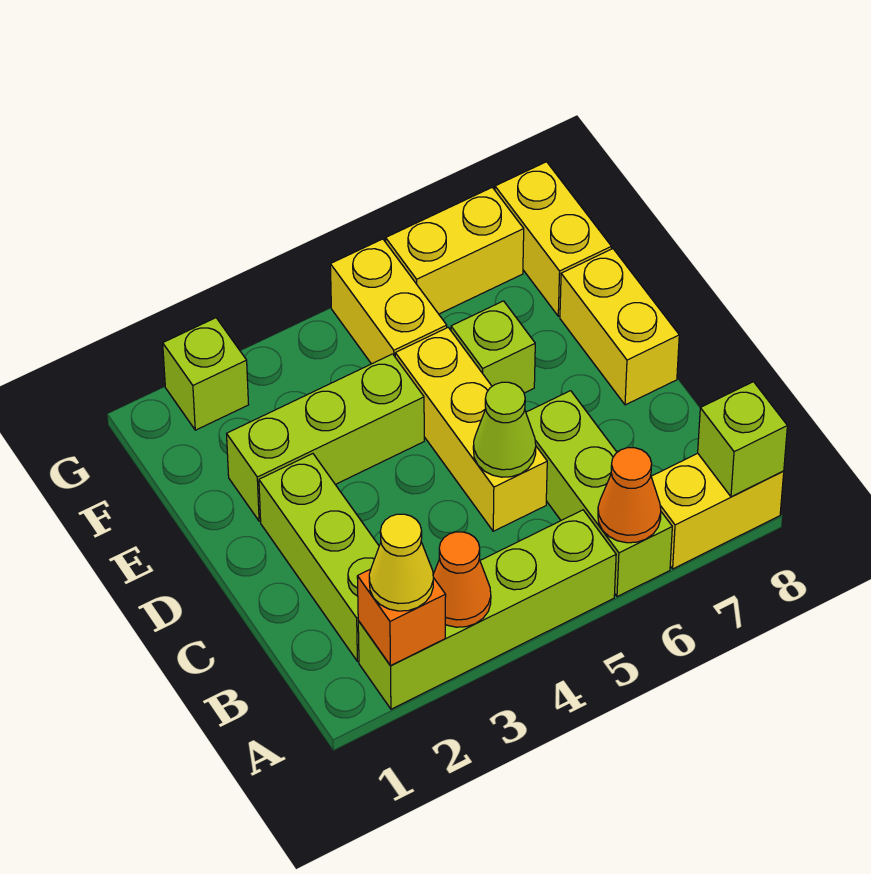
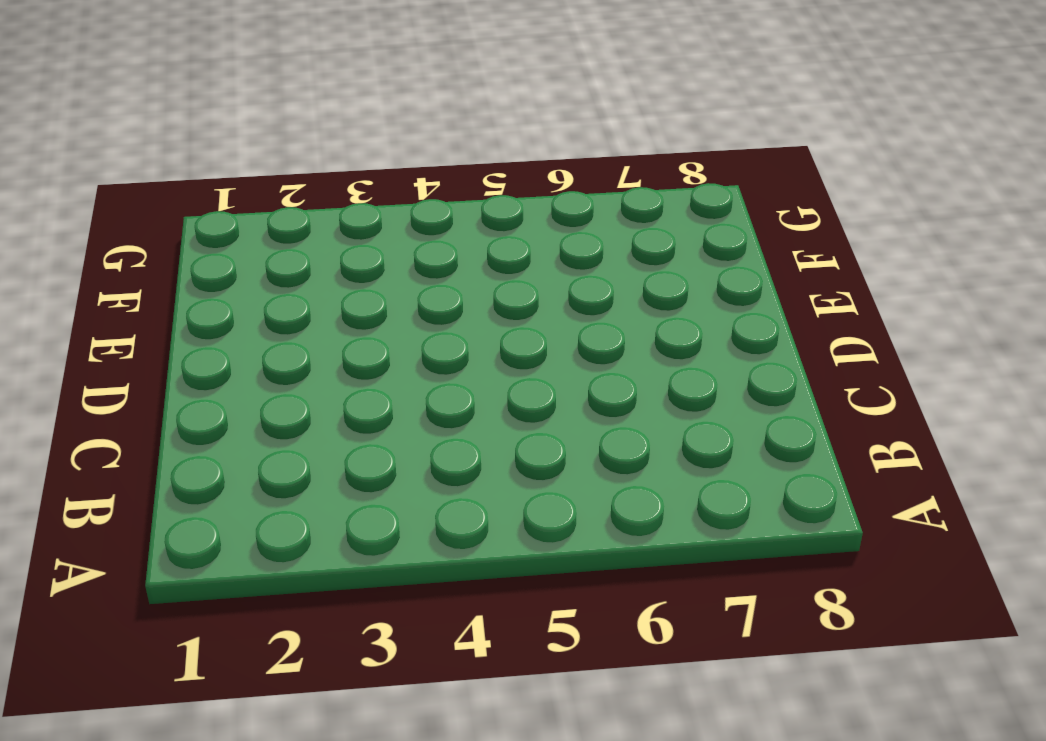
none -> lime 1x4 brick [358,510,616,709]
none -> lime 1x3 brick [526,391,672,597]
none -> yellow 1x2 brick [651,453,784,569]

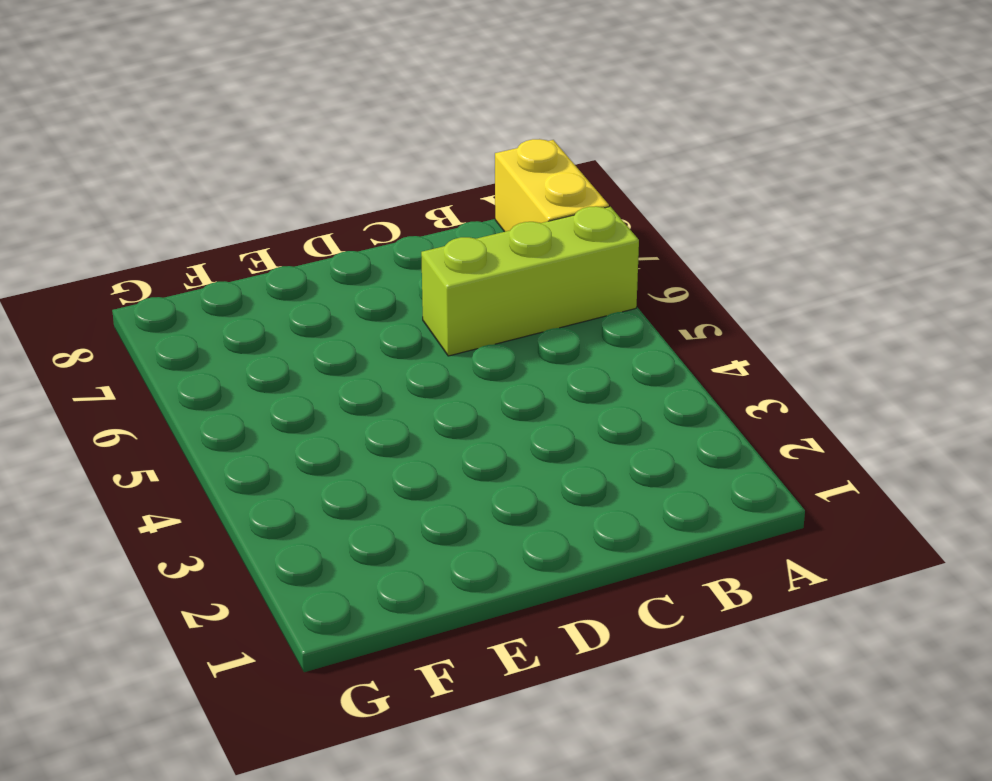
none -> lime 1x4 brick [358,510,616,709]
none -> lime 1x3 brick [259,454,379,662]
none -> yellow 1x3 brick [395,328,547,531]

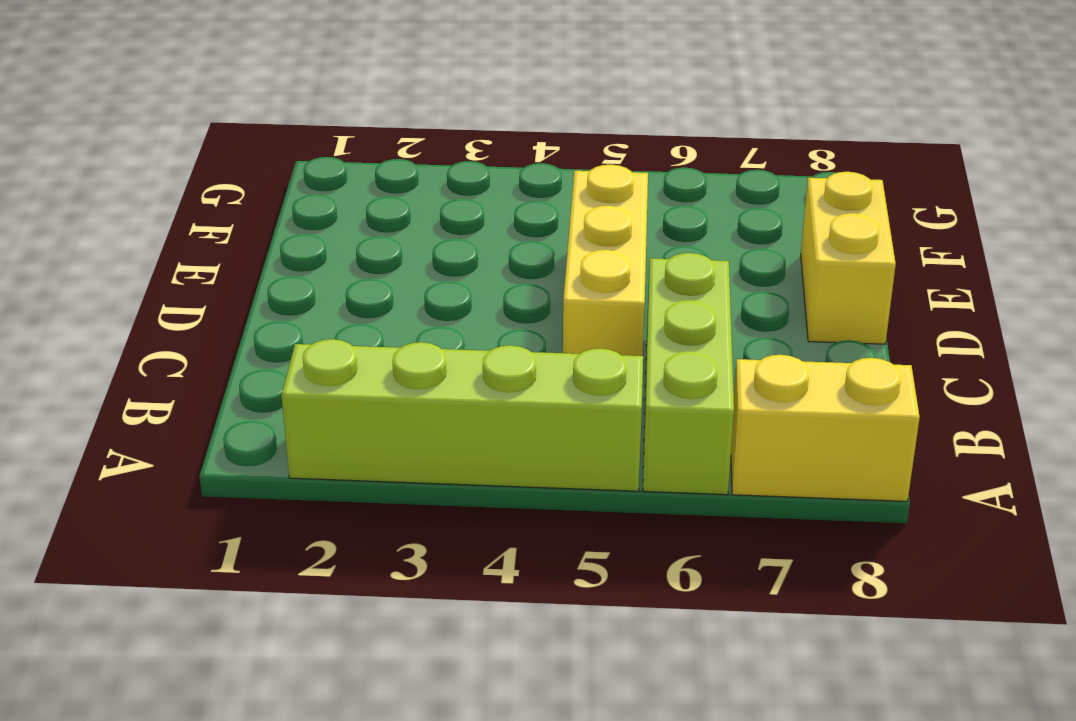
none -> lime 1x3 brick [259,454,379,662]
none -> lime 1x3 brick [227,354,424,521]
none -> lime 1x1 brick [451,301,535,393]

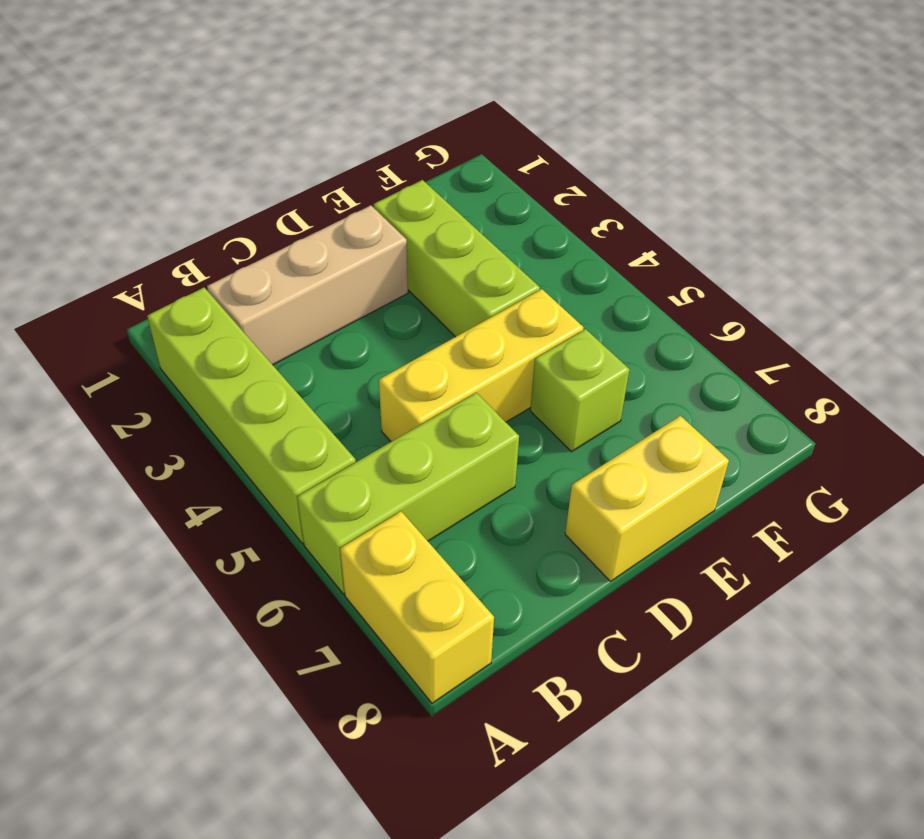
tan 1x3 brick [207,205,408,365] -> lime 1x3 brick [259,454,379,662]
none -> yellow 1x2 brick [330,239,447,364]
none -> yellow 1x2 brick [495,162,611,316]
none -> lime 1x1 brick [163,318,249,430]

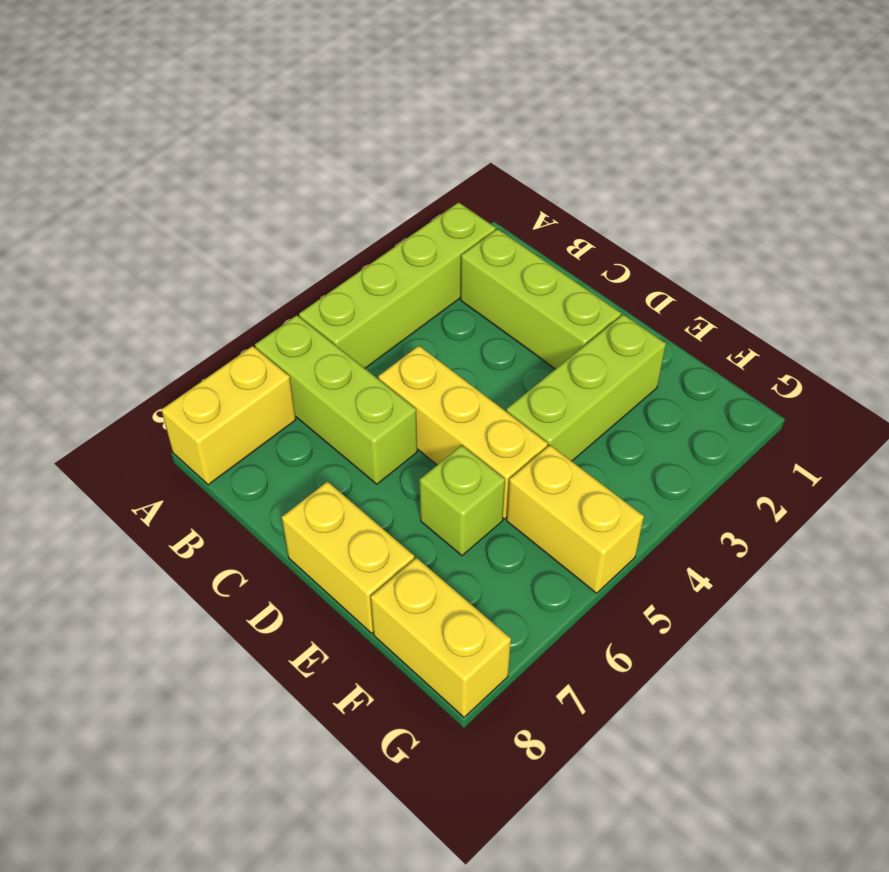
none -> lime 1x1 brick [163,318,249,430]
none -> yellow 1x2 brick [386,187,524,314]
none -> orange 1x1 brick [357,569,446,666]

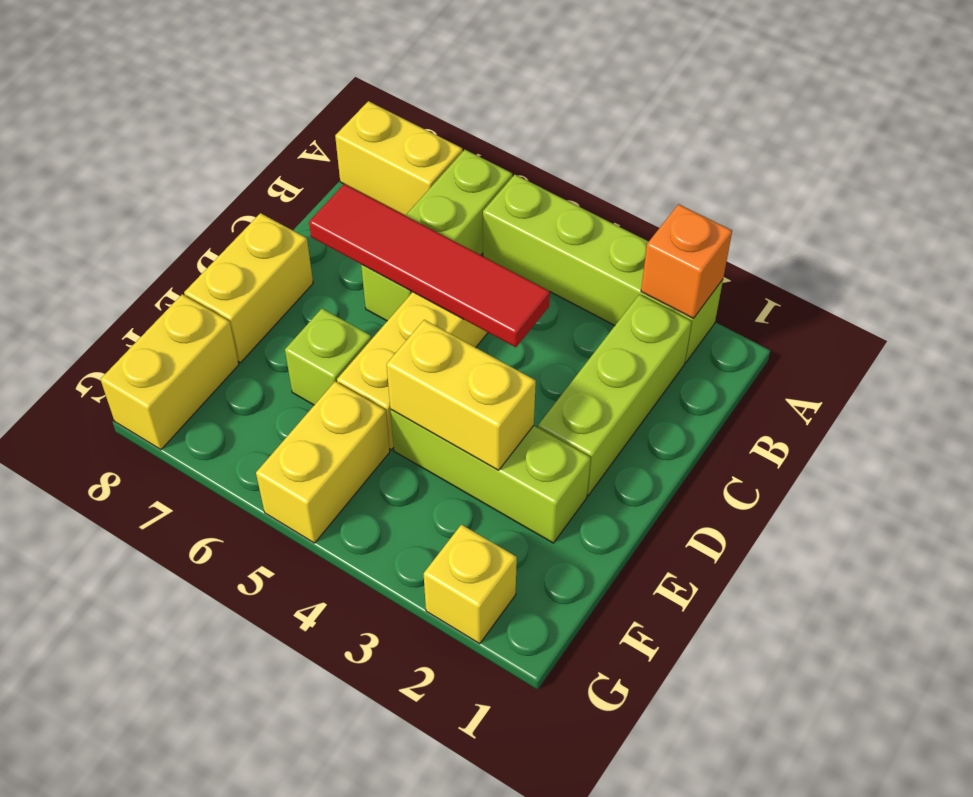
red 1x4 tile [309,184,550,347] -> lime 1x1 cone [473,382,536,477]
yellow 1x2 brick [387,320,536,470] -> yellow 1x2 brick moved to [386,187,524,314]
yellow 1x1 brick [424,525,517,644] -> lime 1x1 brick [163,318,249,430]
none -> orange 1x1 cone [433,532,491,627]
none -> orange 1x1 cone [598,448,661,543]
none -> lime 1x1 brick [698,382,787,497]

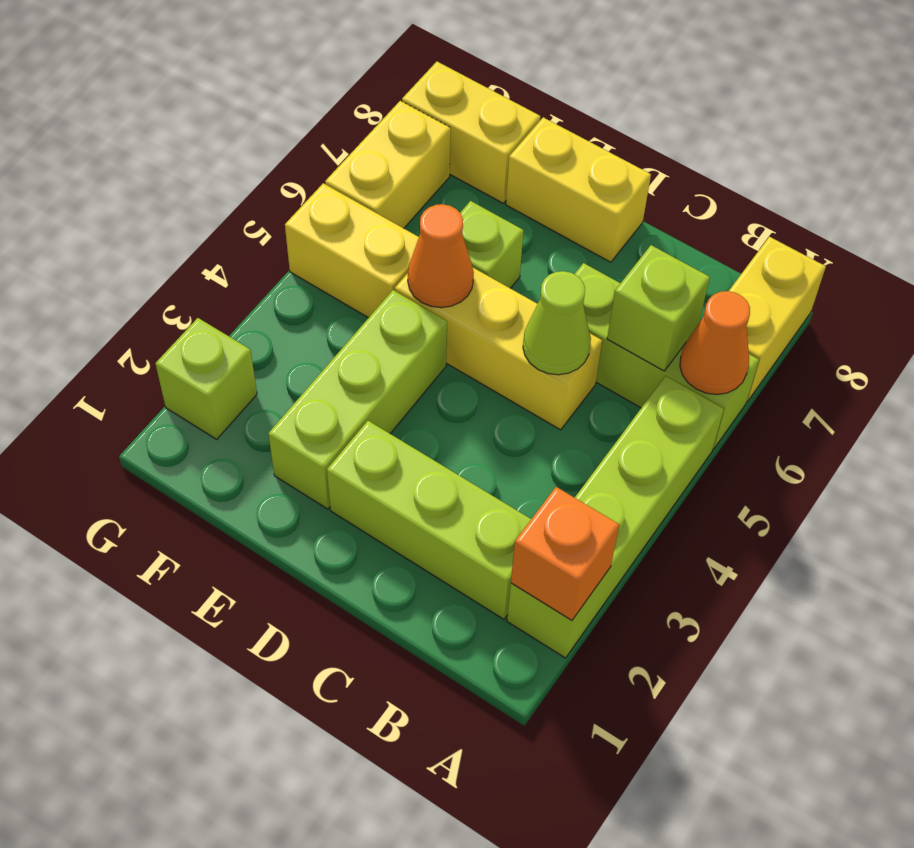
lime 1x1 brick [607,245,710,371] -> lime 1x1 brick moved to [698,382,787,497]
orange 1x1 cone [408,204,474,308] -> orange 1x1 cone moved to [433,532,491,627]
none -> yellow 1x1 cone [369,514,433,611]

